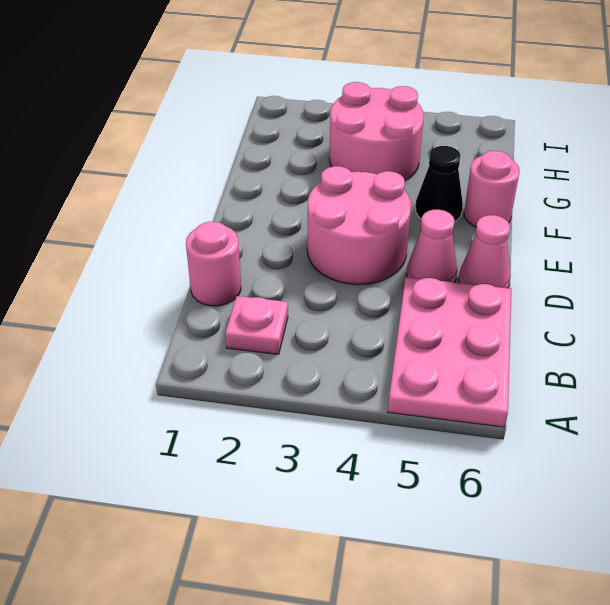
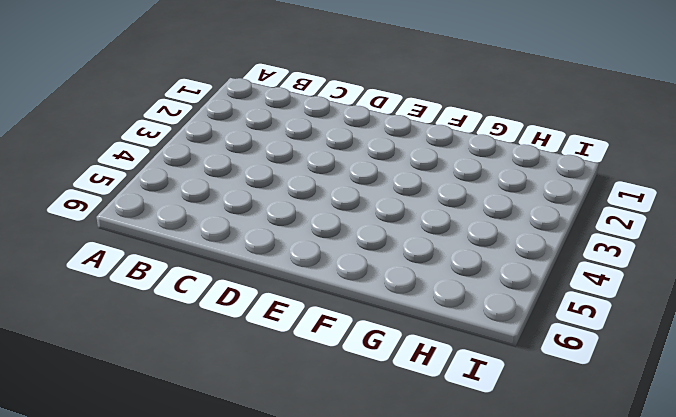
none -> pink 2x3 plate [388,277,511,427]
none -> pink 1x1 plate [225,296,288,354]

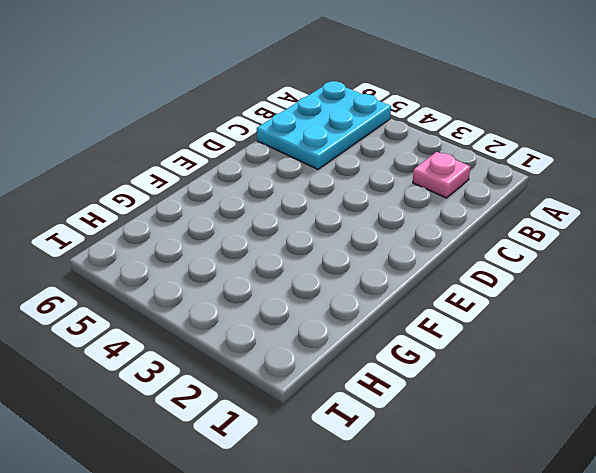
cyan 2x3 plate [257,81,391,169] -> pink 2x3 plate [388,277,511,427]
none -> pink 1x1 round brick [186,222,241,306]
none -> pink 2x2 round brick [307,166,411,285]

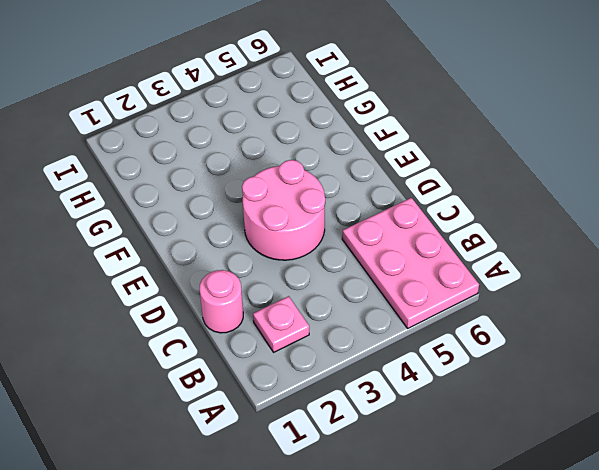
none -> pink 1x1 cone [407,210,457,282]
none -> pink 1x1 cone [459,215,511,288]

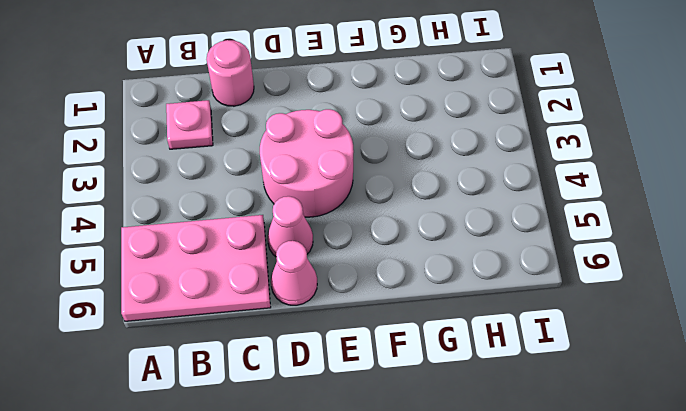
none -> black 1x1 cone [415,146,463,222]
none -> pink 1x1 round brick [464,151,520,227]

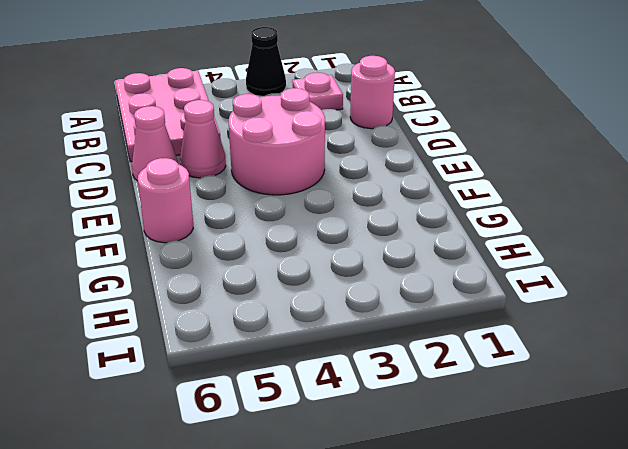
black 1x1 cone [246,27,286,97] -> black 1x1 cone moved to [415,146,463,222]
none -> pink 2x2 round brick [329,82,424,181]

